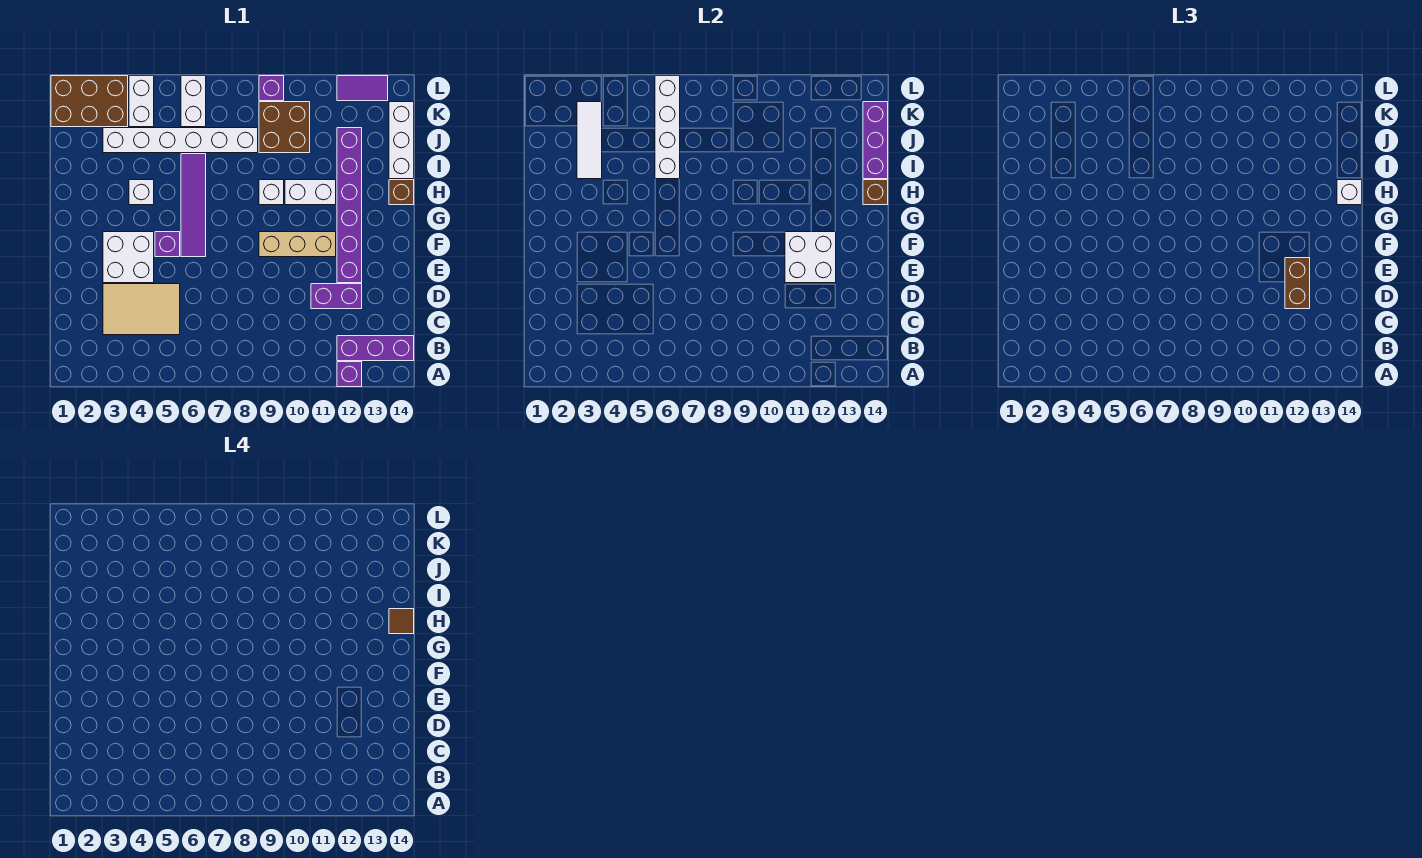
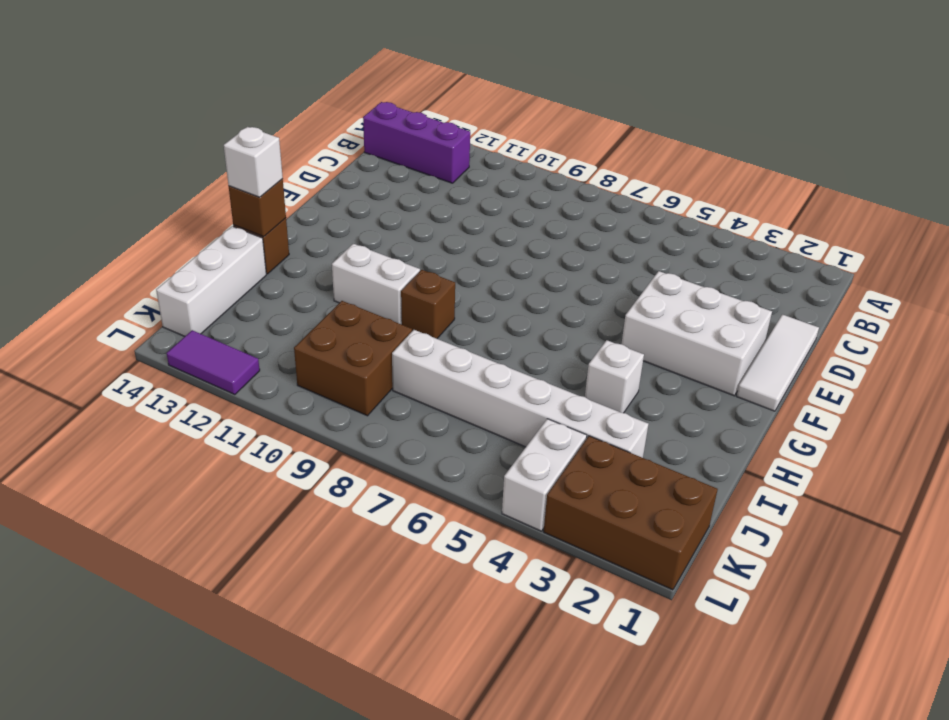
white 1x3 tile [737,314,819,411] -> white 1x3 tile moved to [577,102,602,179]
white 2x3 brick [622,271,772,396] -> white 2x2 brick [103,232,154,283]
brown 1x1 brick [401,270,455,339] -> white 1x1 brick [259,180,284,205]
none -> purple 1x1 brick [337,362,362,387]
none -> tan 2x3 tile [103,284,180,335]
none -> purple 1x2 brick [311,284,362,309]

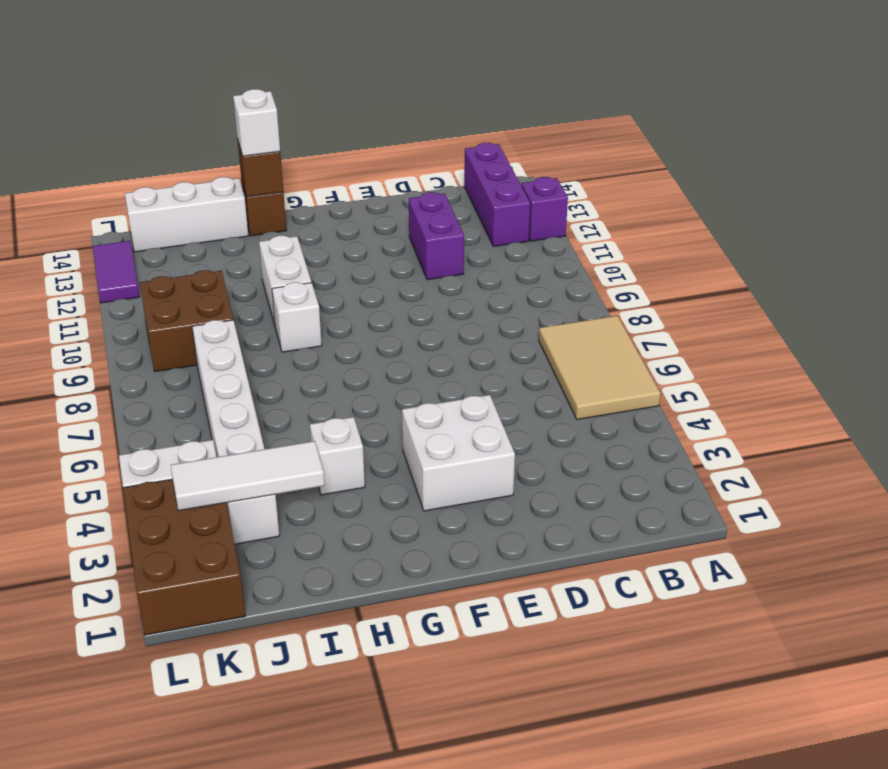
tan 2x3 tile [539,316,660,420] -> tan 2x3 tile moved to [103,284,180,335]
none -> purple 1x6 brick [337,128,362,283]
none -> purple 1x1 brick [155,232,180,257]
none -> purple 1x4 tile [181,154,206,257]

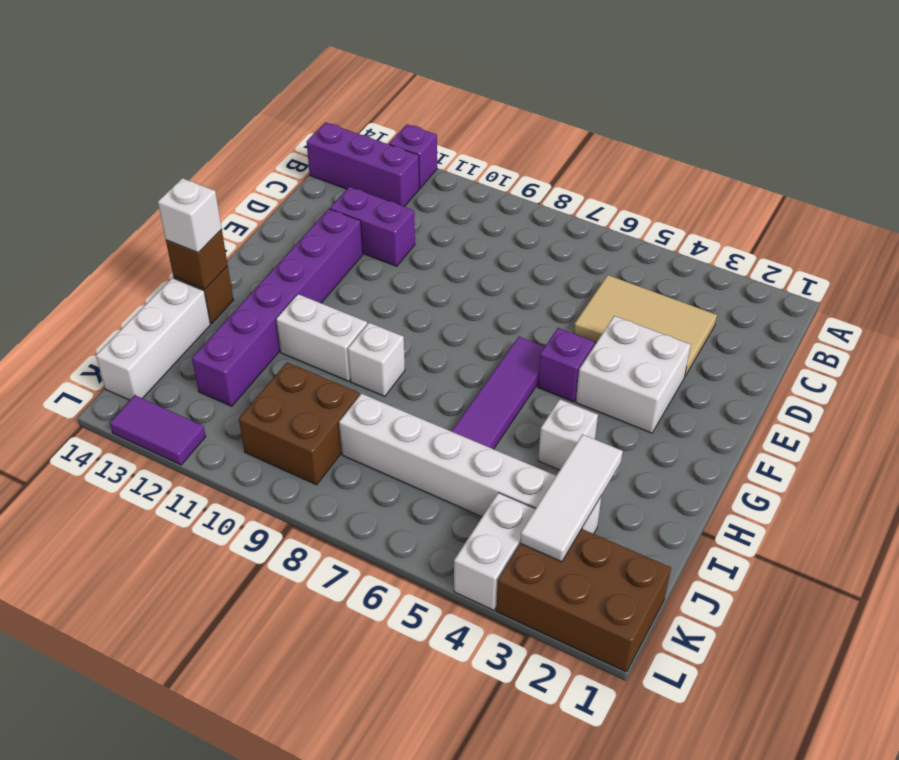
none -> tan 1x3 brick [259,232,336,257]
none -> white 1x2 brick [181,76,206,127]
none -> purple 1x1 brick [259,76,284,101]

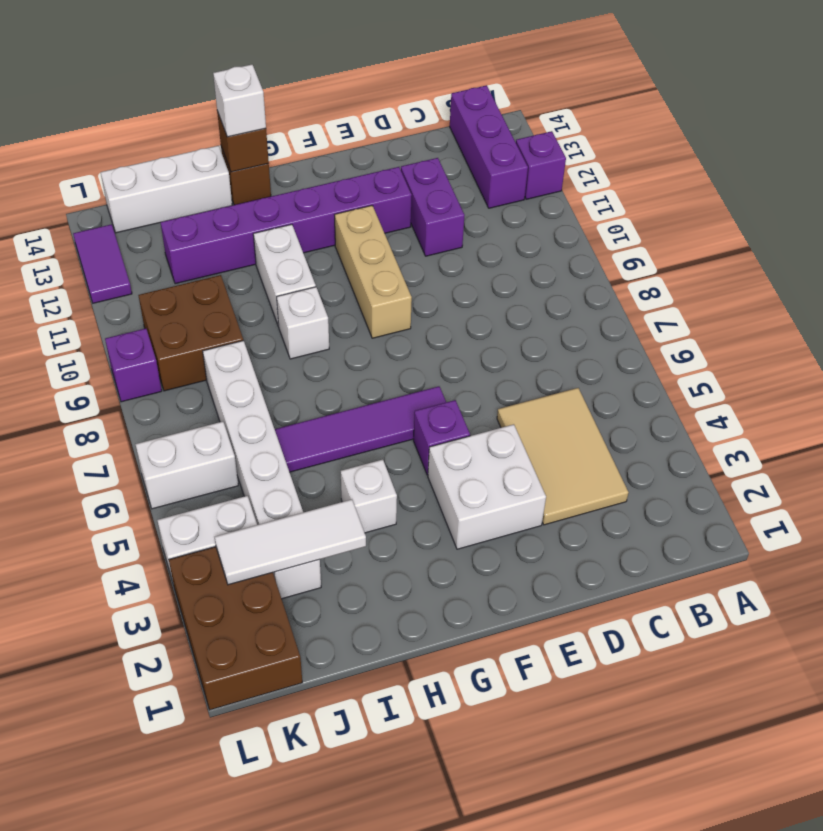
none -> white 2x2 brick [785,232,836,283]
none -> white 1x4 brick [655,76,680,179]
none -> purple 1x3 brick [863,102,888,179]

